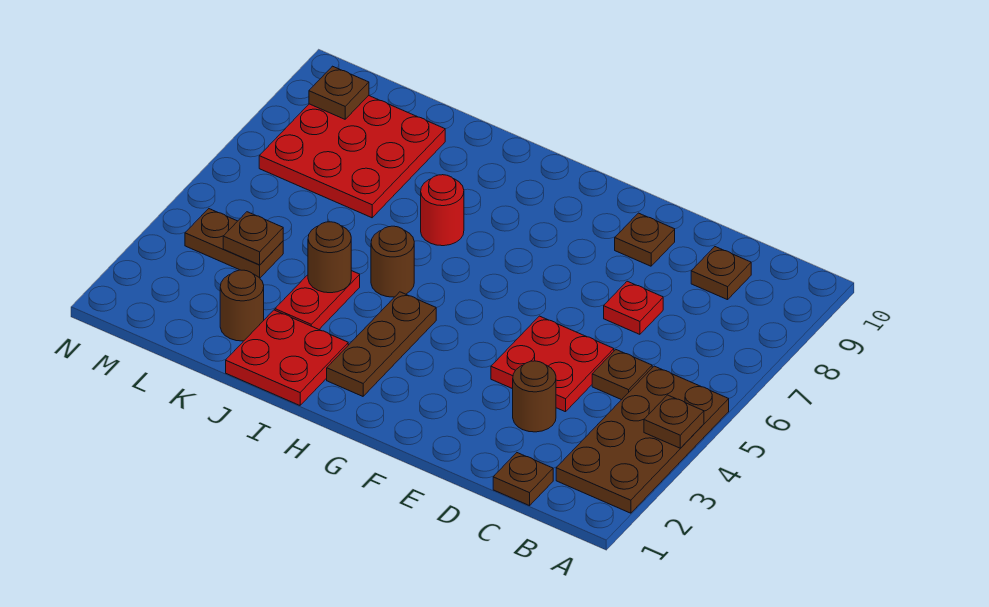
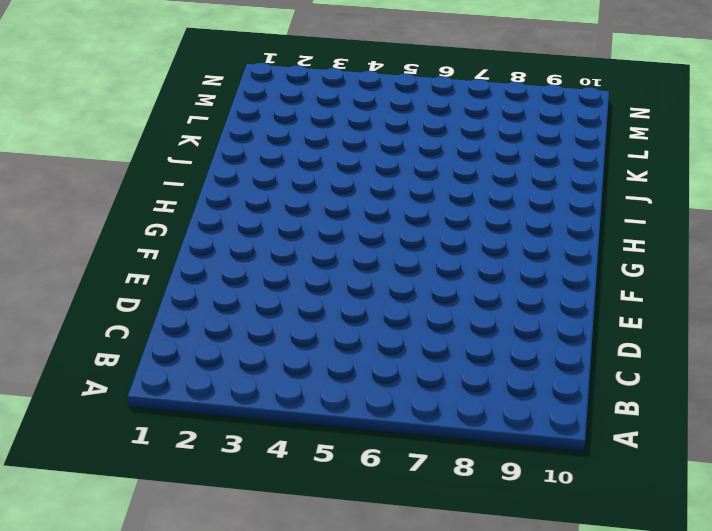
none -> brown 2x4 plate [556,366,729,513]
none -> brown 1x1 plate [493,453,553,506]
none -> brown 1x1 plate [592,350,652,400]

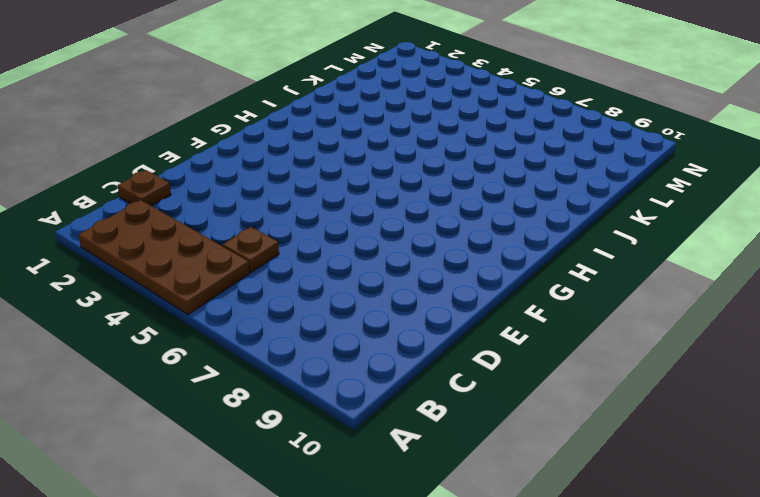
none -> brown 1x1 plate [691,247,751,300]
none -> brown 1x1 round brick [513,361,556,432]
none -> red 2x2 plate [491,316,614,412]

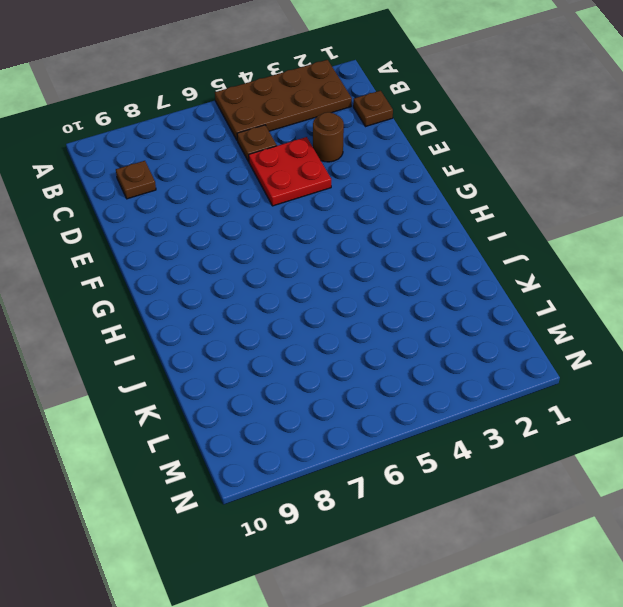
none -> red 1x1 plate [604,281,663,334]
none -> brown 1x1 plate [615,213,675,266]
none -> brown 1x3 plate [327,292,436,396]

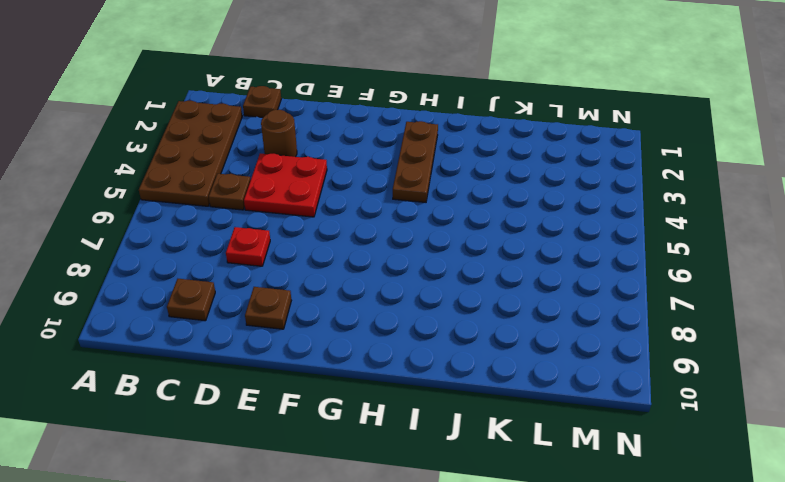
none -> red 2x2 plate [226,310,348,405]
none -> brown 1x1 round brick [371,226,414,297]
none -> red 1x1 round brick [421,175,464,246]

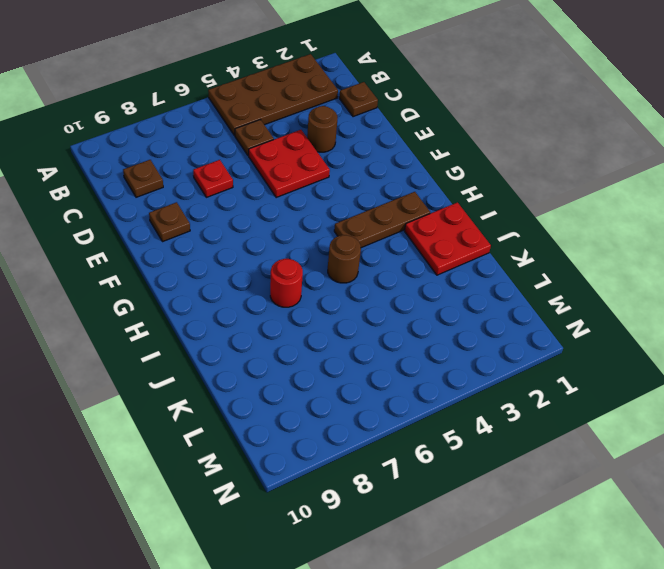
none -> red 1x2 plate [275,271,360,329]
none -> brown 1x1 round brick [220,270,264,341]
none -> red 3x3 plate [259,96,445,218]

